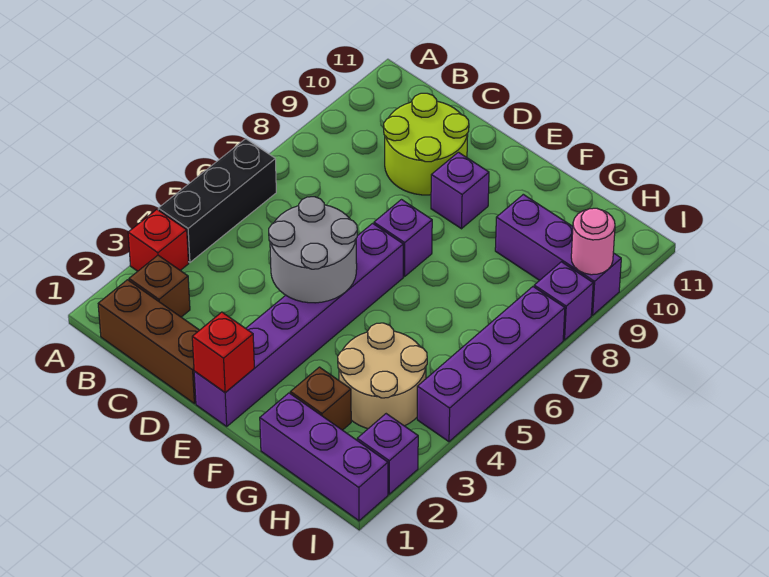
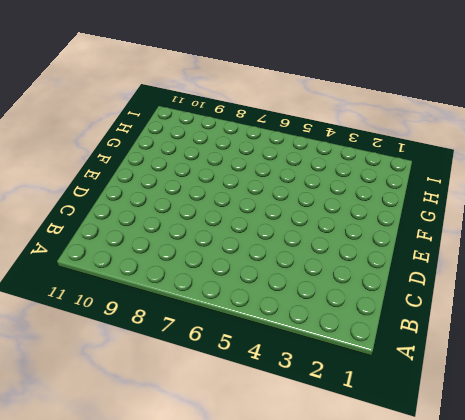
none -> red 1x1 brick [128,210,189,271]
none -> black 1x3 brick [158,139,276,262]
none -> brown 1x3 brick [98,280,199,404]

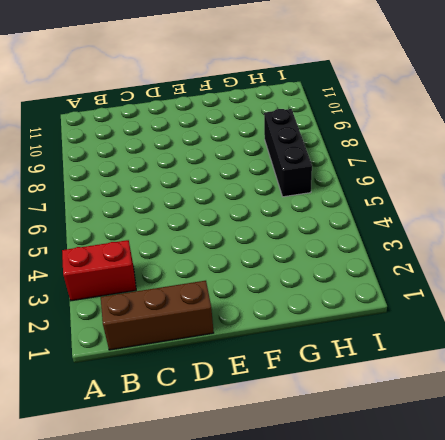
red 1x2 brick [62,240,136,301] -> red 1x1 brick [128,210,189,271]
black 1x3 brick [264,109,312,197] -> black 1x3 brick moved to [158,139,276,262]
none -> brown 1x1 brick [129,255,190,317]
none -> lime 2x2 round brick [384,93,469,195]
none -> purple 1x6 brick [194,223,403,426]

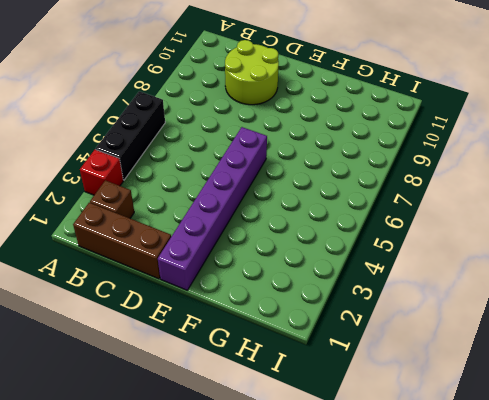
none -> purple 1x1 brick [374,200,432,277]
none -> purple 1x1 brick [431,152,489,229]
none -> purple 1x3 brick [260,393,388,521]

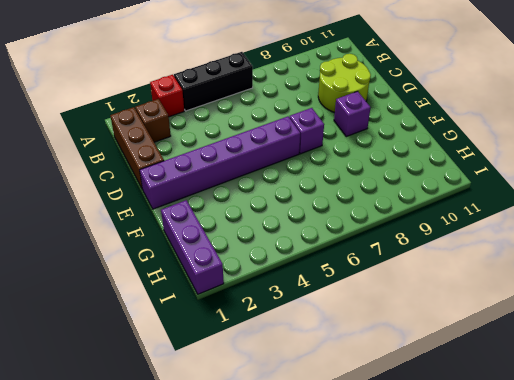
none -> brown 1x1 brick [290,367,351,430]
none -> tan 2x2 round brick [338,323,427,429]
none -> purple 1x3 brick [495,194,621,315]

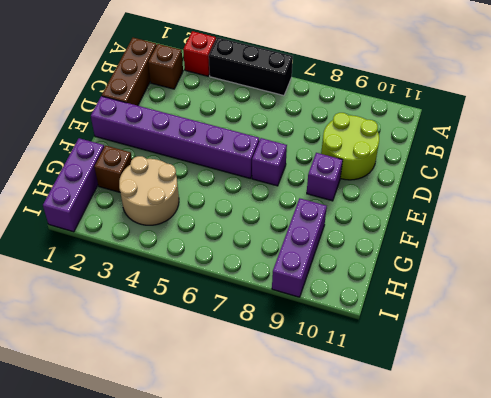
none -> purple 1x1 brick [357,414,418,494]
none -> purple 1x4 brick [417,287,565,442]
none -> purple 1x1 brick [534,262,593,340]

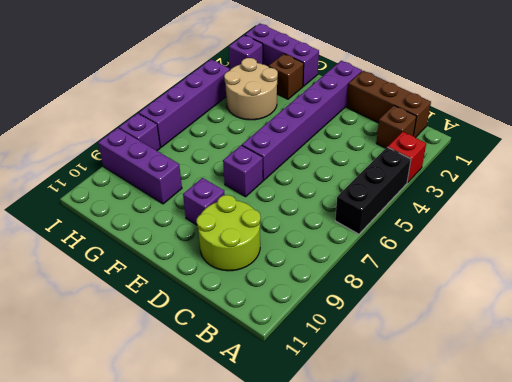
none -> grey 2x2 round brick [269,197,357,303]
none -> red 1x1 brick [192,312,254,393]
none -> pink 1x1 round brick [571,208,615,275]

